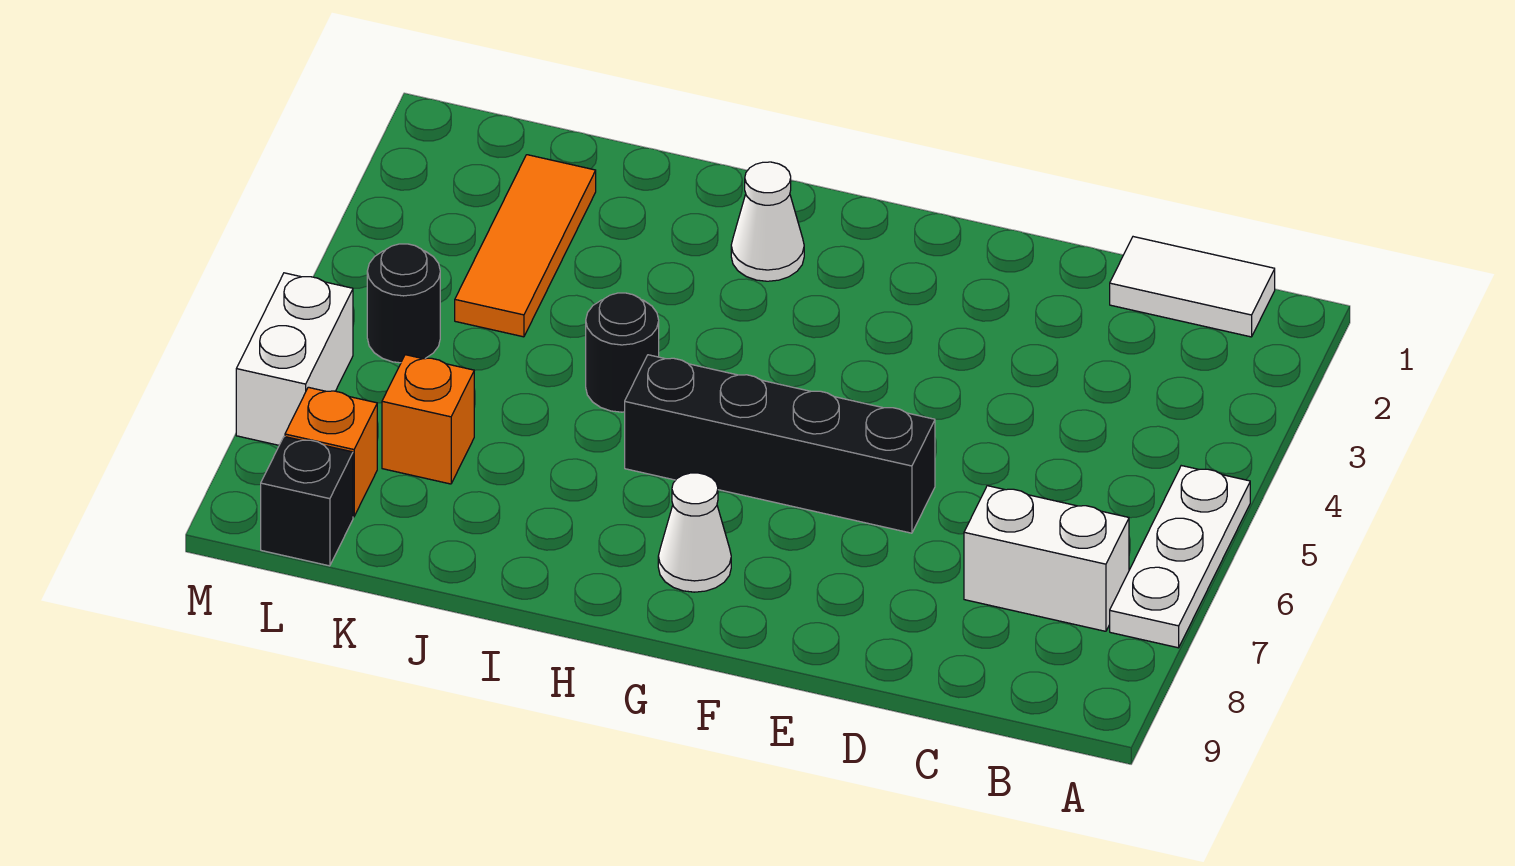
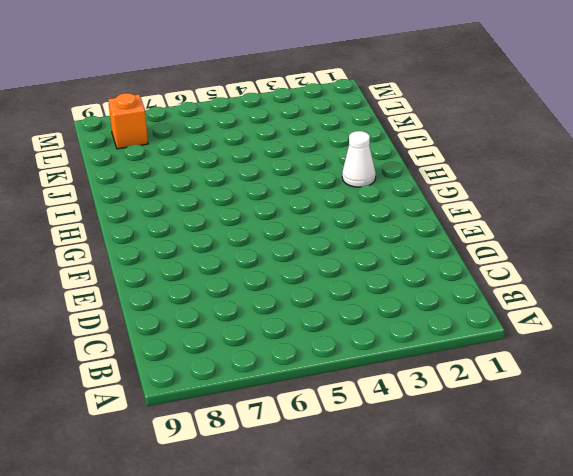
none -> white 1x3 plate [1110,466,1250,648]
none -> white 1x2 tile [1110,237,1275,337]
none -> white 1x2 brick [964,486,1129,631]

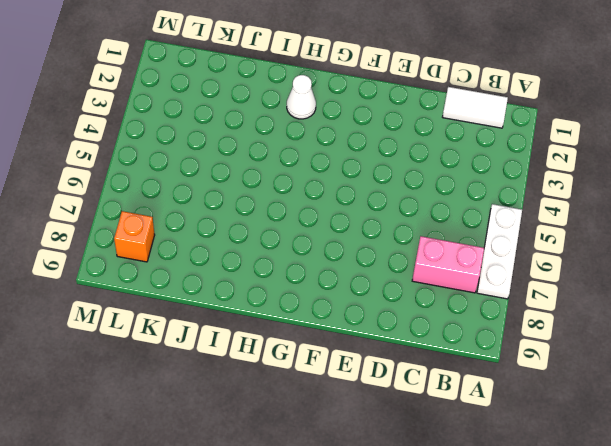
pink 1x2 brick [412,236,484,293] -> white 1x2 brick [964,486,1129,631]
none -> black 1x4 brick [625,355,935,533]
none -> white 1x1 cone [658,473,731,592]
none -> black 1x1 round brick [586,293,659,412]

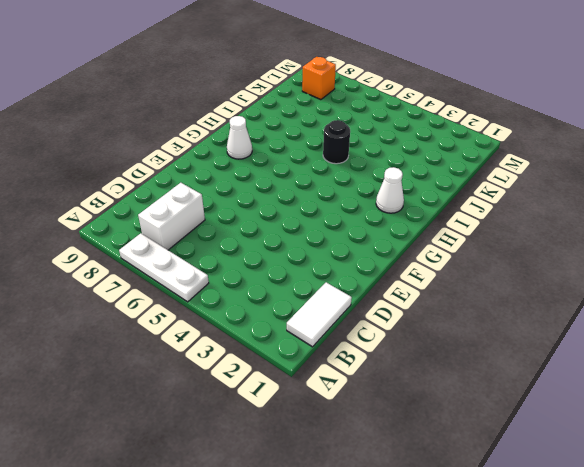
none -> black 1x4 brick [625,355,935,533]
none -> orange 1x3 tile [455,155,596,337]
none -> orange 1x1 brick [382,355,474,484]

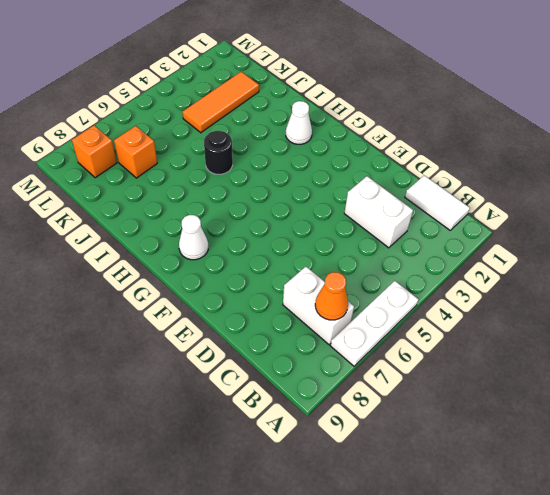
orange 1x1 cone [315,272,348,320] -> none
white 1x2 brick [344,176,413,248] -> white 1x2 brick turned to [236,273,353,445]
none -> black 1x4 brick [625,355,935,533]
none -> black 1x1 round brick [367,244,440,363]
none -> black 1x1 brick [261,437,353,566]

